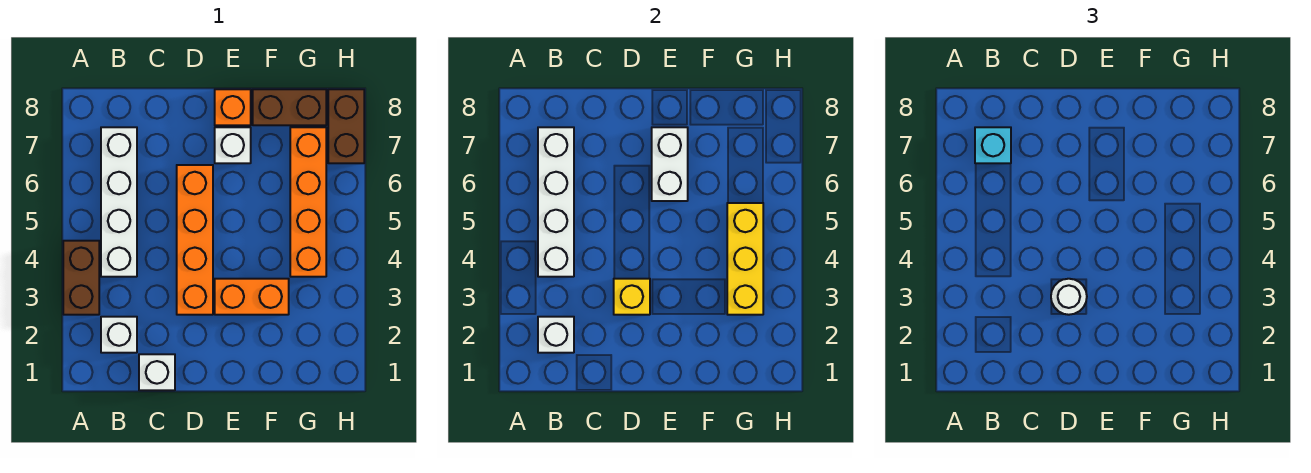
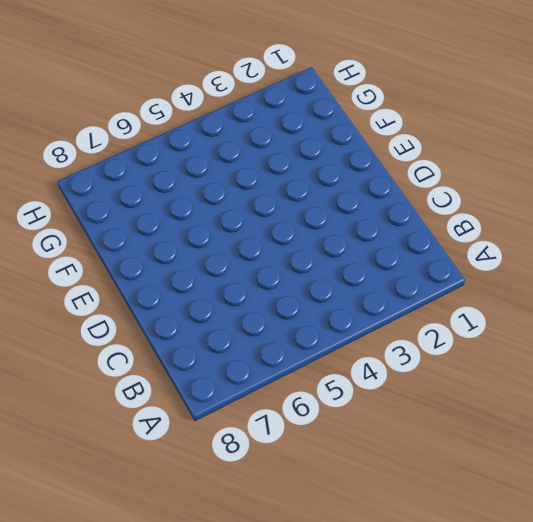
none -> brown 1x2 brick [63,241,99,315]
none -> white 1x1 brick [101,317,137,353]
none -> white 1x4 brick [101,127,137,277]

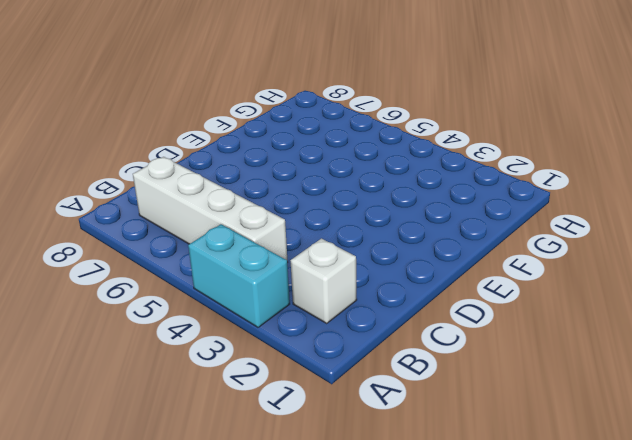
cyan 1x2 brick [188,224,290,327] -> brown 1x2 brick [63,241,99,315]
none -> white 1x1 brick [139,354,175,390]
none -> orange 1x4 brick [177,165,213,315]
none -> orange 1x2 brick [215,279,289,315]

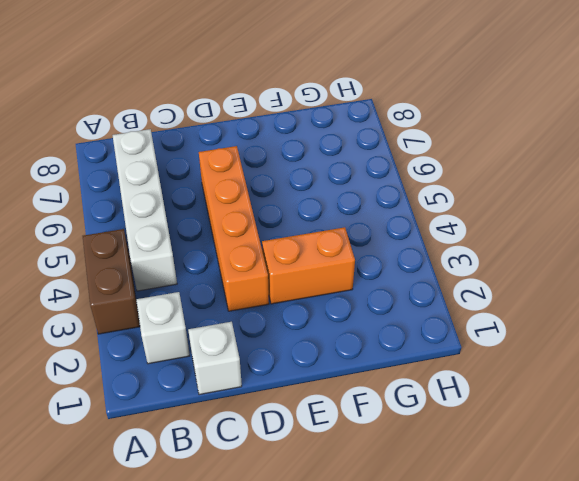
none -> white 1x1 brick [215,127,251,163]
none -> orange 1x1 brick [215,89,251,125]
none -> brown 1x2 brick [253,89,326,125]

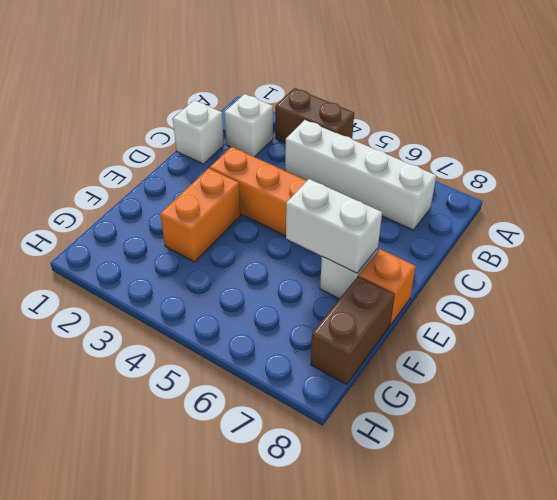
none -> orange 1x4 brick [290,127,326,277]
none -> brown 1x2 brick [328,89,364,163]
none -> white 1x1 brick [538,317,574,353]

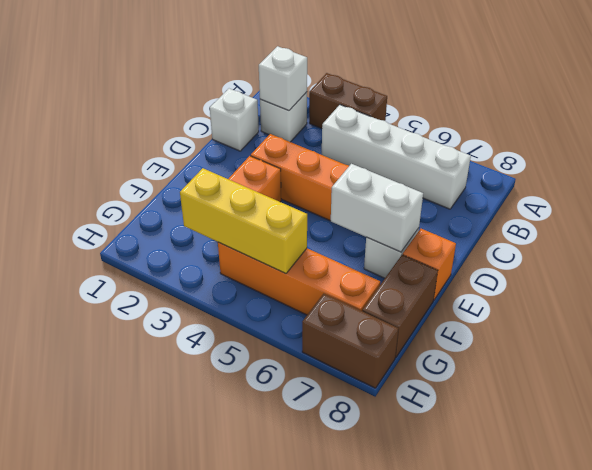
none -> white 1x4 brick [538,127,574,277]
none -> yellow 1x1 brick [614,279,650,315]
none -> cyan 1x1 brick [975,127,1011,163]

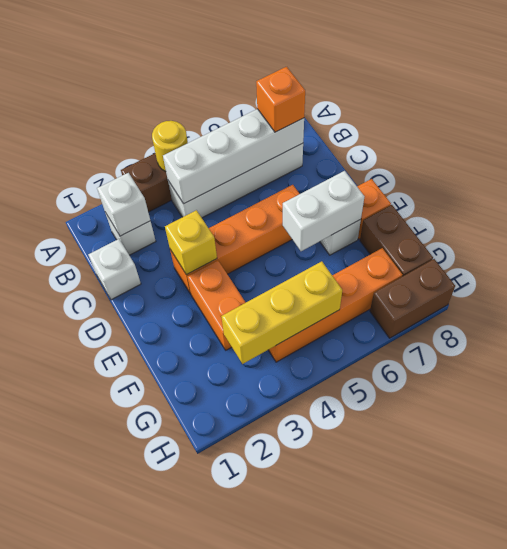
yellow 1x1 round brick [152,121,188,171] -> none
orange 1x1 brick [256,67,305,132] -> cyan 1x1 brick [975,127,1011,163]
none -> white 1x1 round brick [1051,279,1087,315]

